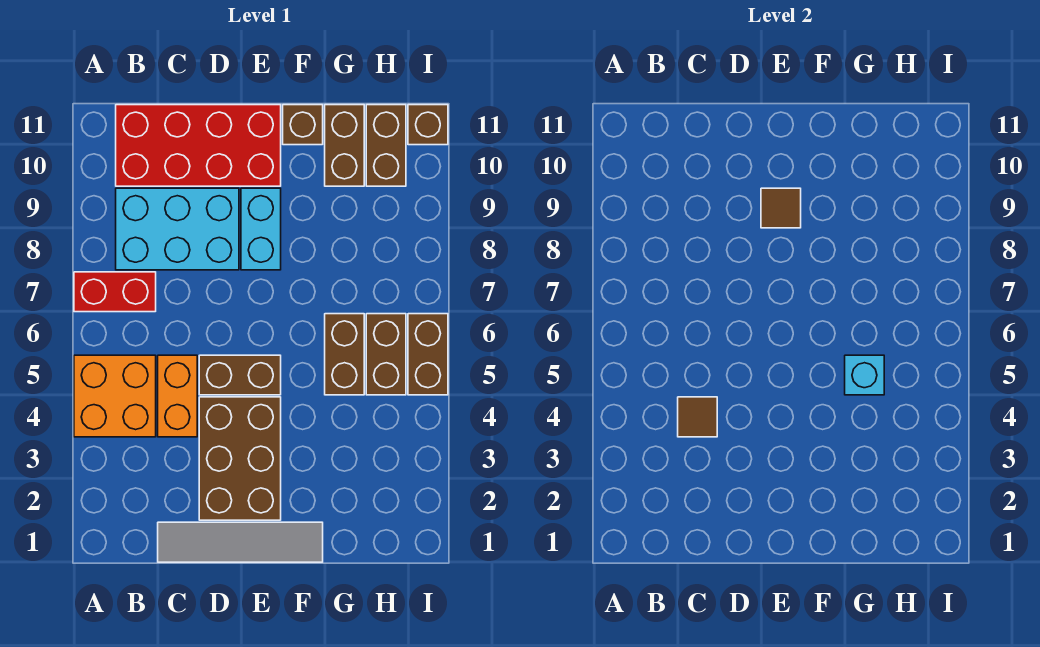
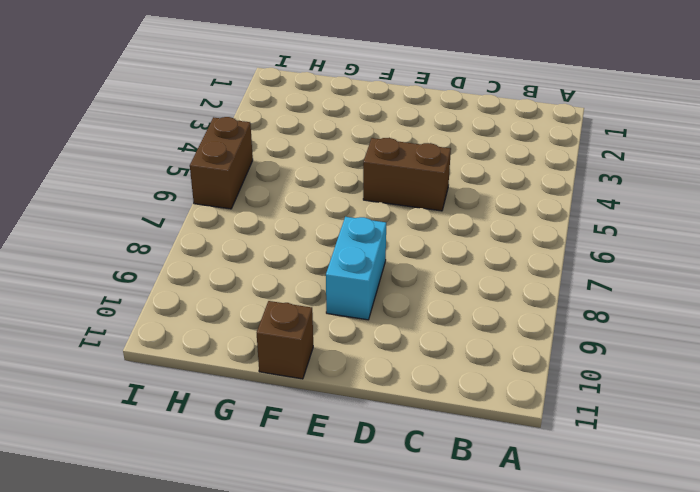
none -> orange 2x2 brick [74,355,156,437]
none -> red 1x2 brick [74,272,156,312]
none -> cyan 2x3 brick [116,188,239,270]

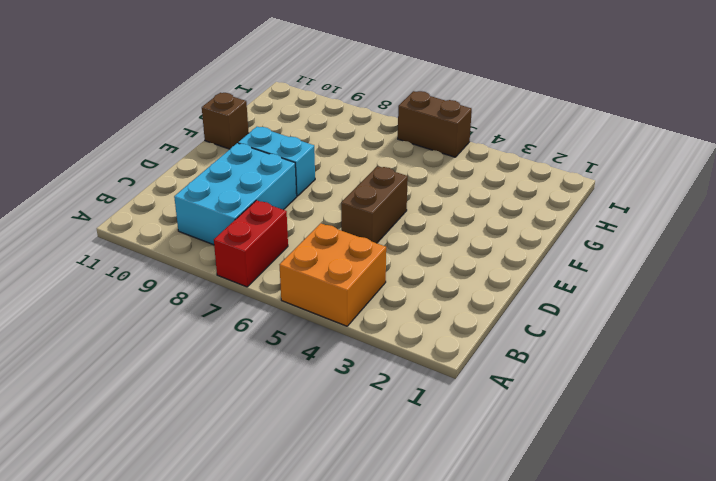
none -> red 2x4 brick [116,105,281,186]
none -> grey 1x4 tile [158,522,323,562]
none -> orange 1x2 brick [158,355,197,437]

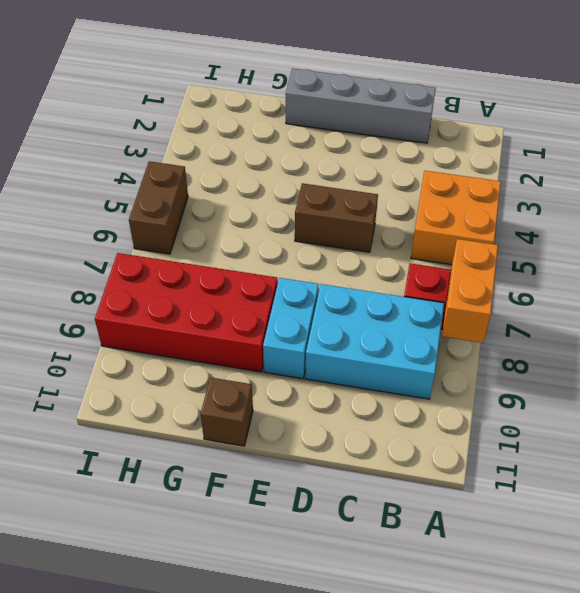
orange 1x2 brick [442,239,498,343] -> orange 1x2 brick moved to [158,355,197,437]
grey 1x4 brick [286,69,436,143] -> grey 1x4 tile [158,522,323,562]
red 2x4 brick [95,253,277,372] -> red 2x4 brick moved to [116,105,281,186]
none -> brown 2x3 brick [199,397,281,520]
none -> brown 1x2 brick [325,314,364,395]
none -> brown 1x2 brick [325,105,364,186]

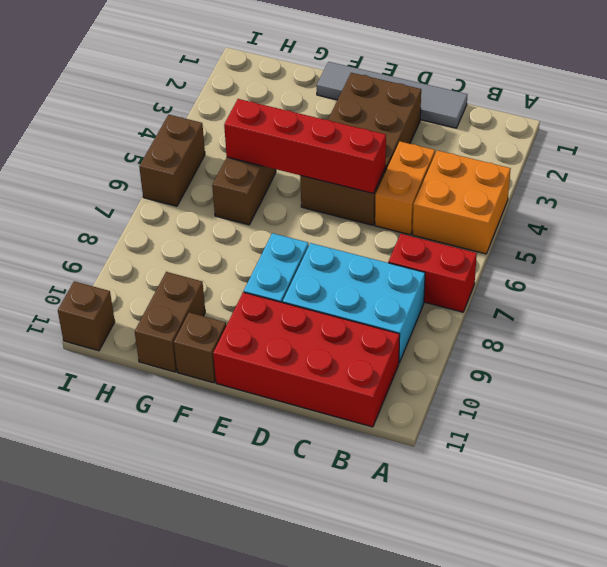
red 1x4 brick [224,99,386,194] -> cyan 1x1 brick [845,355,884,395]
none -> brown 1x2 brick [366,314,406,395]
none -> brown 1x2 brick [366,105,406,186]
none -> brown 1x1 tile [678,397,717,437]

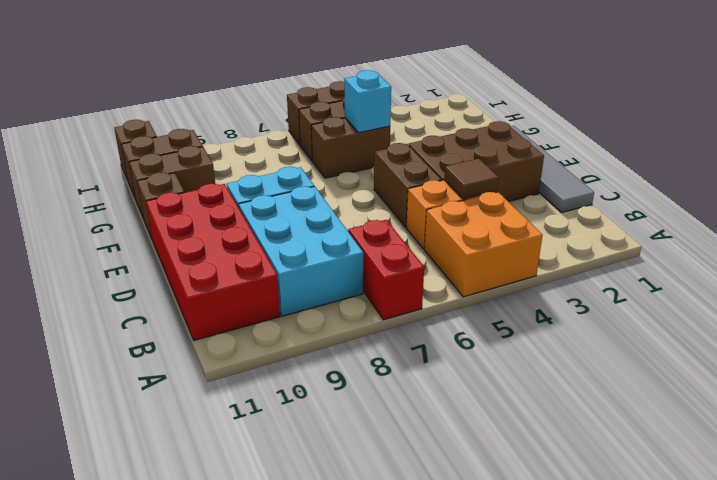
none -> brown 1x1 tile [761,188,801,228]

